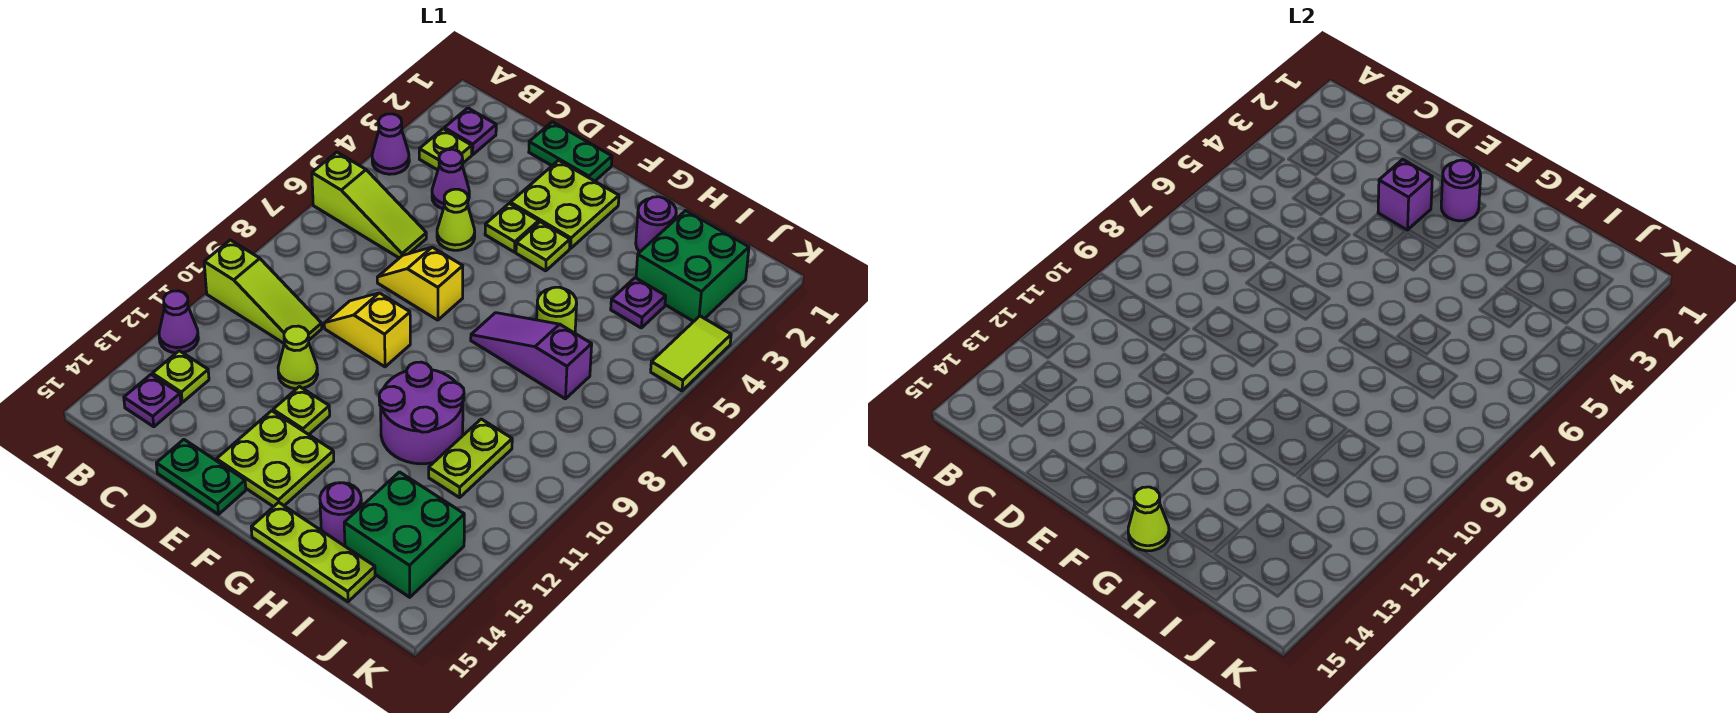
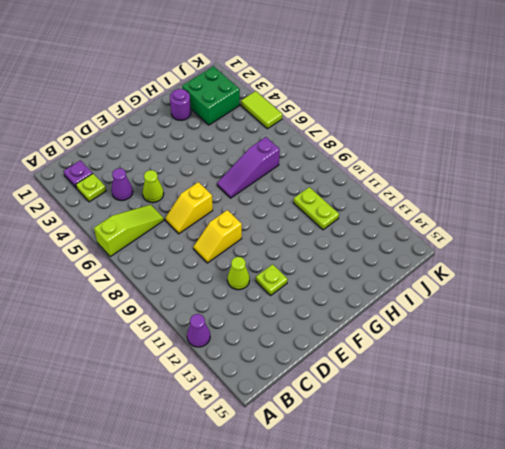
none -> purple 1x1 cone [372,114,409,174]
none -> lime 1x3 slope [204,240,322,343]
none -> lime 1x1 plate [152,351,209,402]
none -> purple 1x1 plate [124,375,181,427]

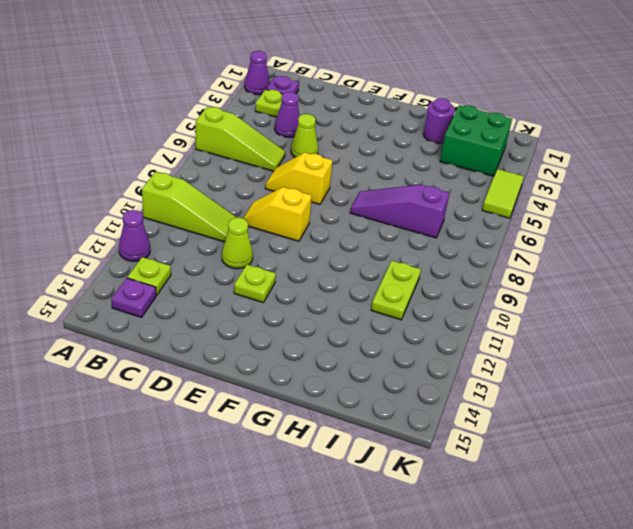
purple 1x1 cone [245,51,270,95] -> purple 1x1 cone moved to [372,114,409,174]
none -> green 1x2 plate [529,122,612,181]
none -> green 1x2 plate [156,439,246,514]
none -> lime 2x2 plate [510,160,619,248]
none -> lime 1x1 plate [485,203,539,252]

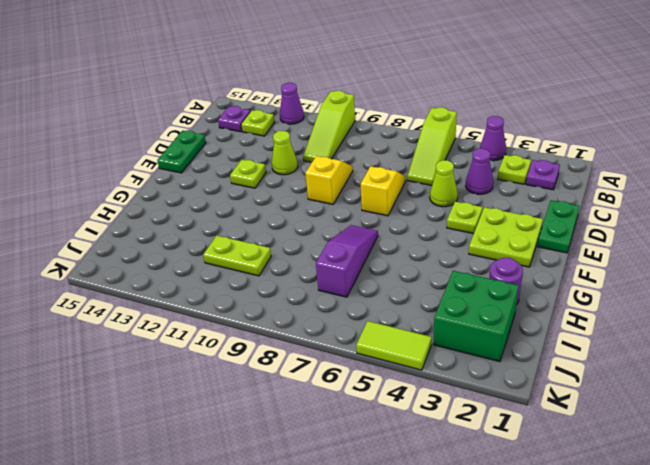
none -> lime 2x2 plate [217,411,334,507]
none -> lime 1x1 plate [516,222,570,271]
none -> purple 2x2 round brick [379,362,464,464]
none -> lime 1x3 plate [251,502,375,602]

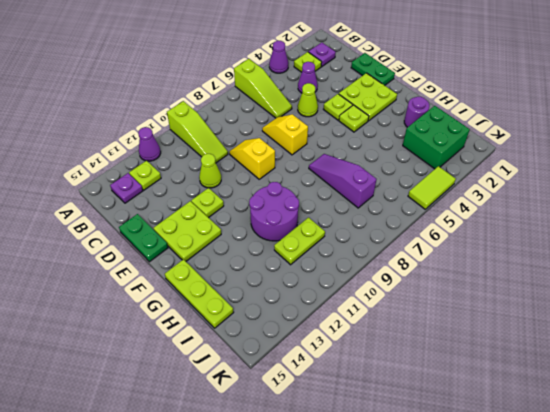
none -> lime 1x1 round brick [537,287,577,333]
none -> purple 1x1 round brick [320,483,361,546]
none -> purple 1x1 plate [611,278,666,328]
none -> green 2x2 brick [344,472,464,597]

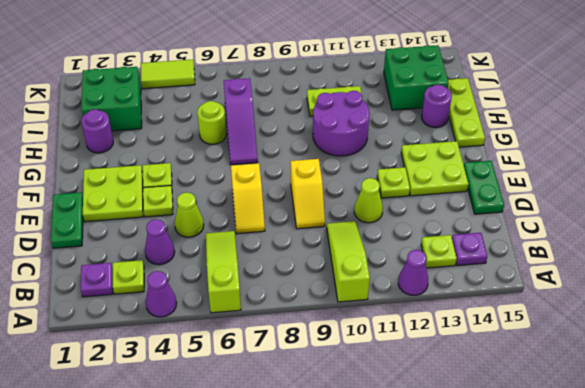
none -> purple 1x1 plate [611,278,666,328]
none -> purple 1x1 brick [1378,159,1432,230]
none -> purple 1x1 round brick [1441,160,1481,221]
none -> lime 1x1 cone [1128,487,1169,551]

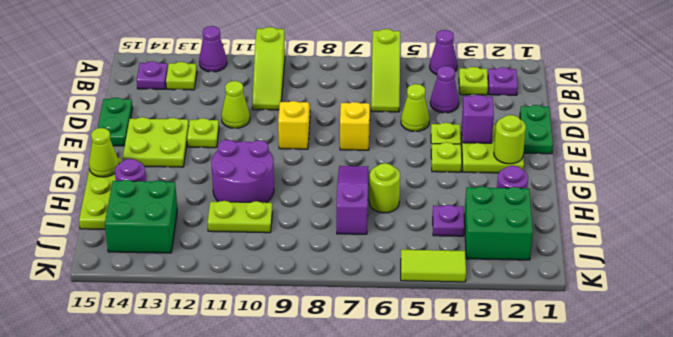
lime 1x1 round brick [494,115,526,164] -> purple 1x1 round brick [1441,160,1481,221]

